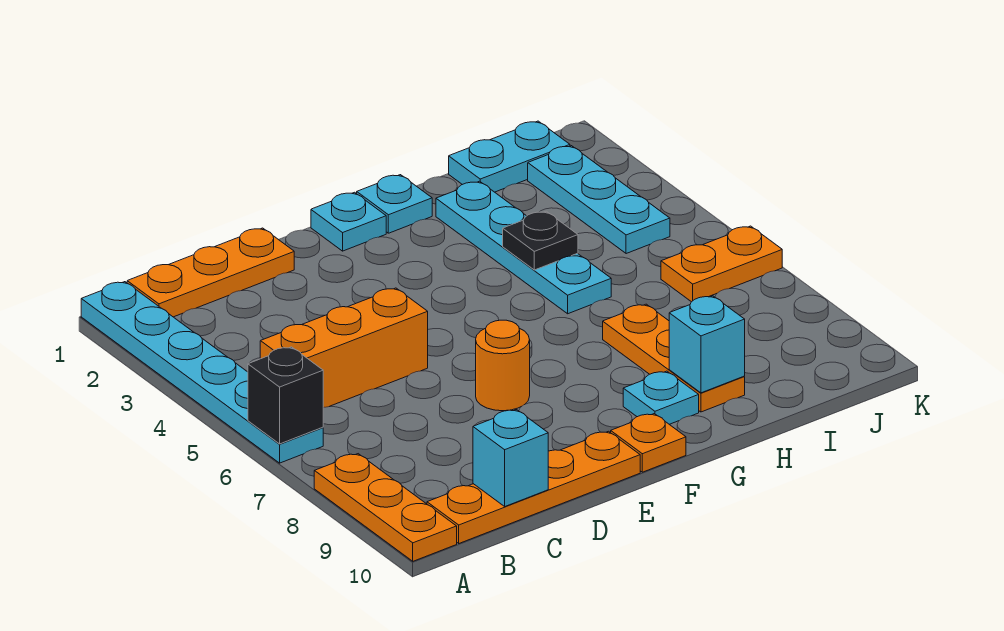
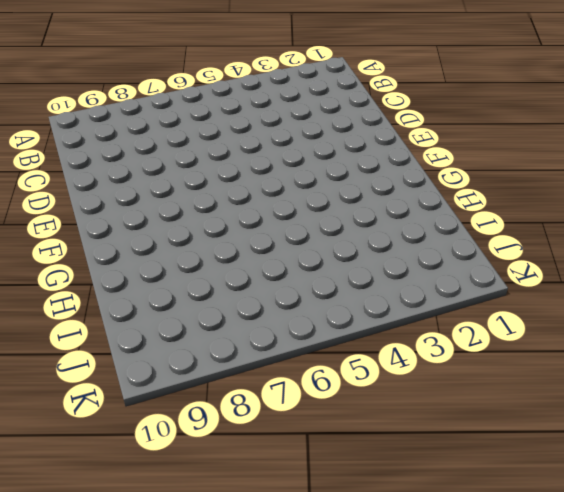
none -> cyan 1x6 plate [81,282,323,463]
none -> orange 1x3 plate [314,454,457,561]
none -> orange 1x3 plate [127,228,294,317]

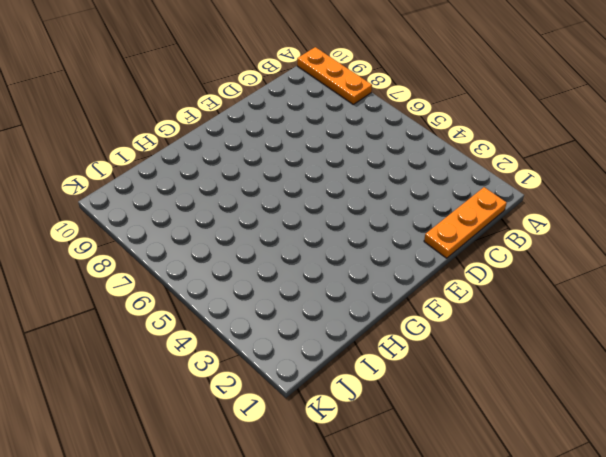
none -> cyan 1x6 plate [81,282,323,463]
none -> orange 1x3 brick [260,288,428,408]
none -> orange 1x4 plate [427,431,640,543]

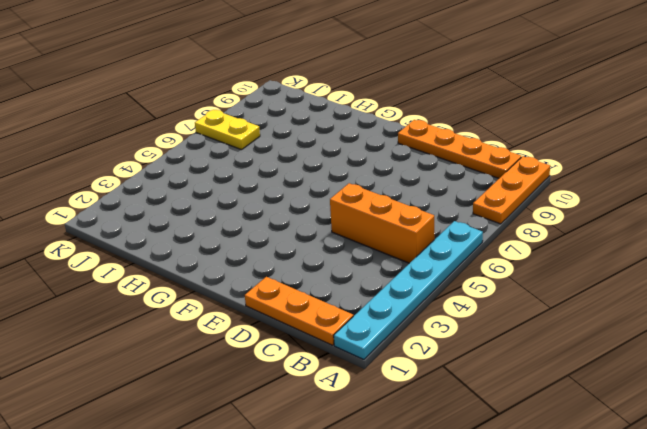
yellow 1x2 plate [195,110,260,150] -> none
none -> orange 1x1 round brick [476,320,530,411]
none -> cyan 1x1 plate [311,192,386,251]
none -> orange 1x1 plate [611,414,686,472]

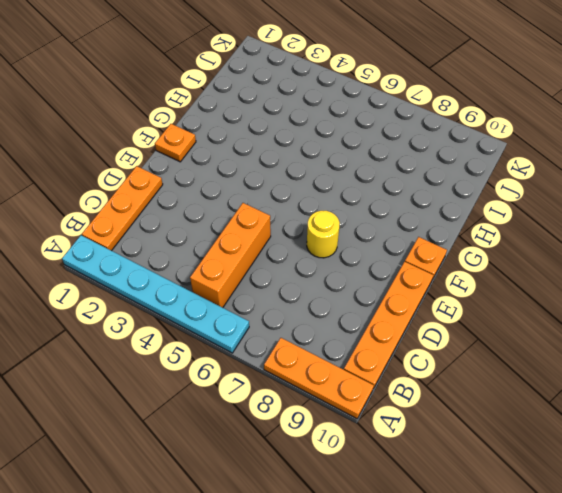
yellow 1x1 round brick [307,211,340,258] -> orange 1x1 round brick [476,320,530,411]
orange 1x1 plate [155,124,196,162] -> cyan 1x1 plate [311,192,386,251]
none -> cyan 1x1 plate [357,175,432,233]
none -> cyan 1x1 plate [623,371,699,424]
none -> cyan 1x4 plate [436,181,611,314]

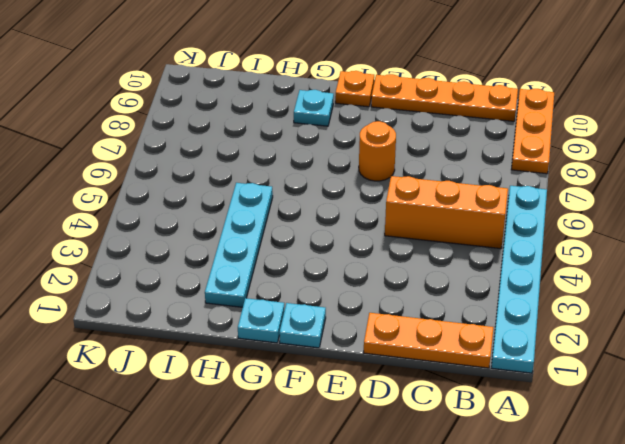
none -> orange 1x3 plate [603,304,745,412]
none -> cyan 1x2 plate [449,121,570,192]
none -> cyan 1x3 plate [528,146,670,254]

